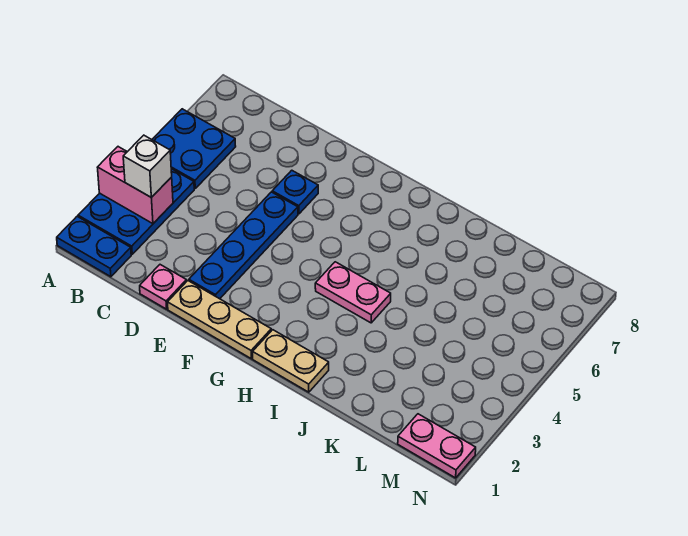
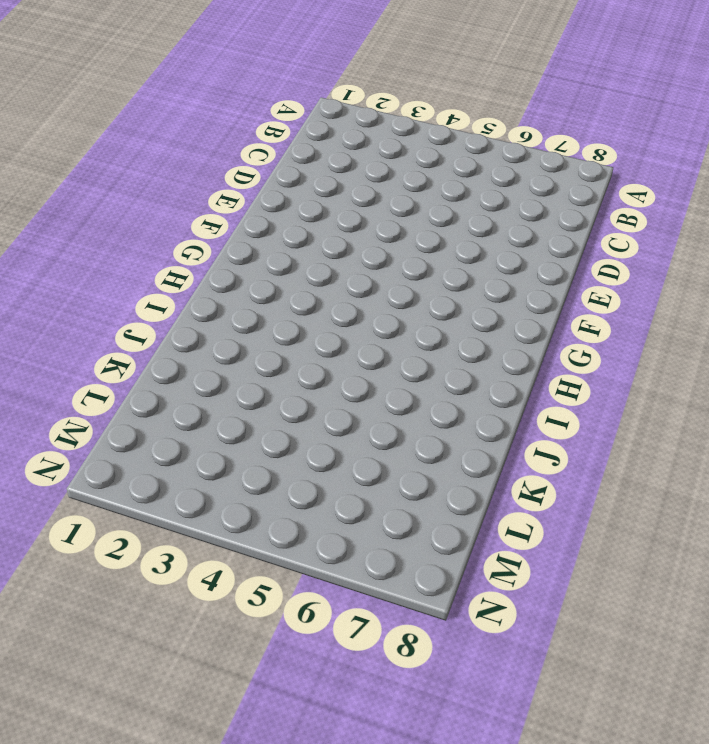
none -> blue 1x2 plate [57,216,131,277]
none -> blue 2x3 plate [78,169,194,254]
none -> blue 2x2 plate [152,109,236,188]

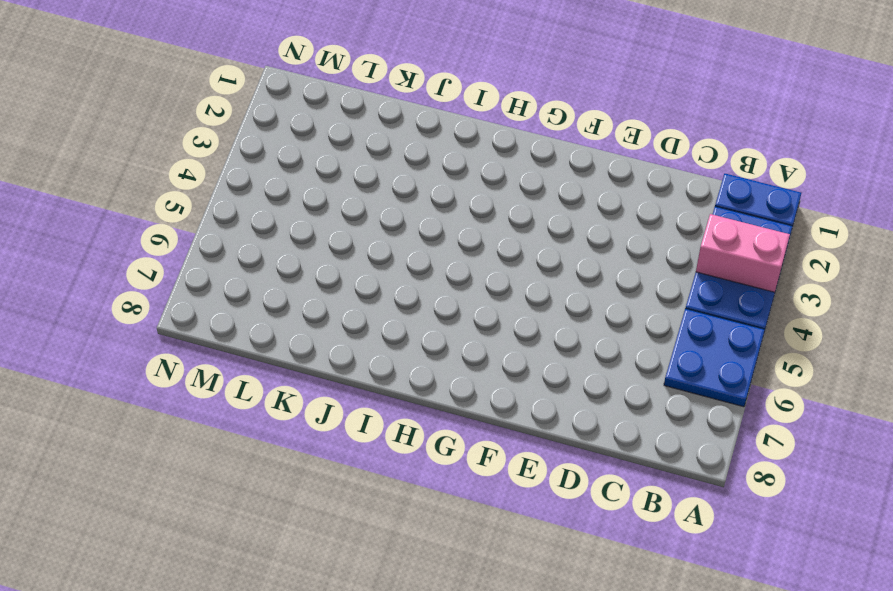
none -> pink 1x1 plate [140,265,187,309]
none -> tan 1x3 plate [168,281,271,359]
none -> blue 1x4 plate [189,192,298,299]

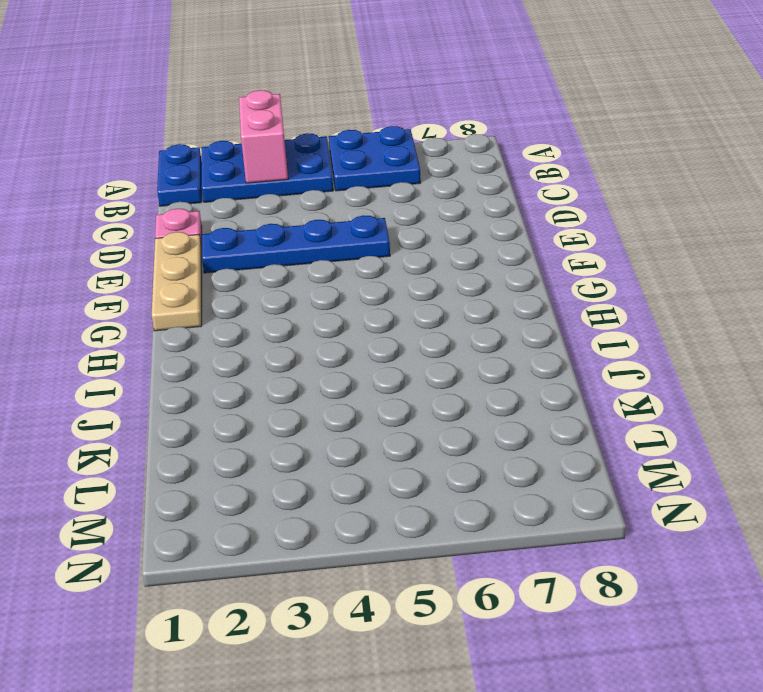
none -> blue 1x1 plate [272,170,318,214]
none -> tan 1x2 plate [253,330,329,392]
none -> pink 1x2 plate [315,262,391,323]

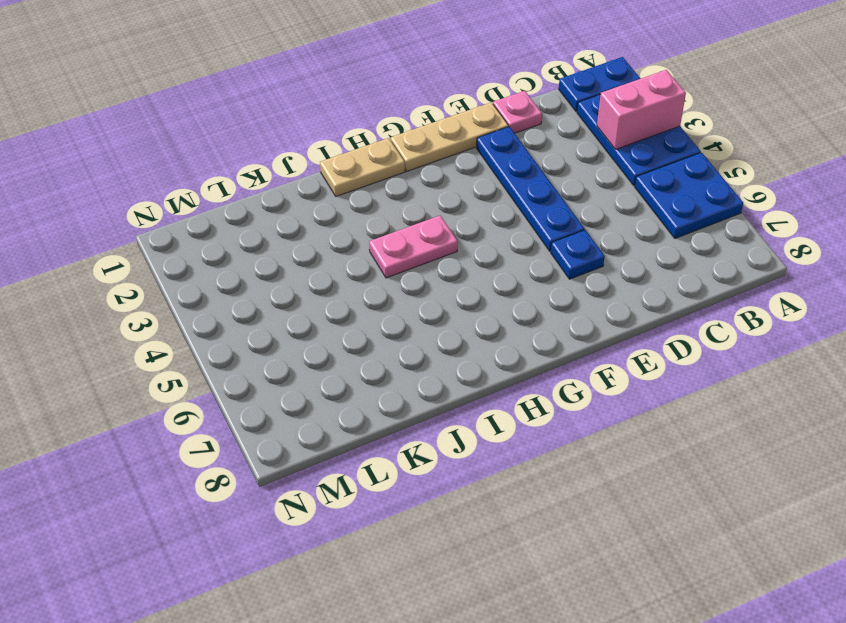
none -> pink 1x2 plate [398,414,476,478]
none -> white 1x1 brick [123,135,172,198]

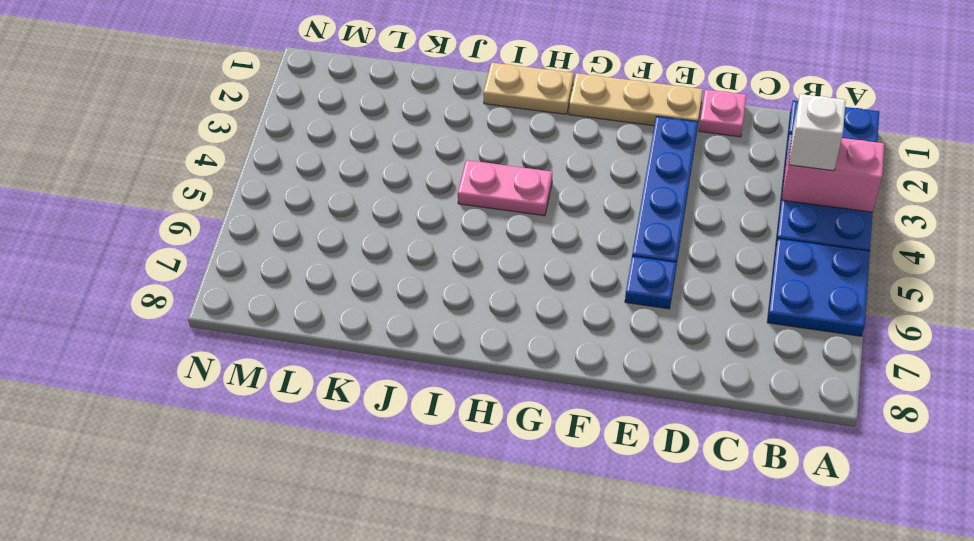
none -> pink 1x2 plate [398,414,476,478]

